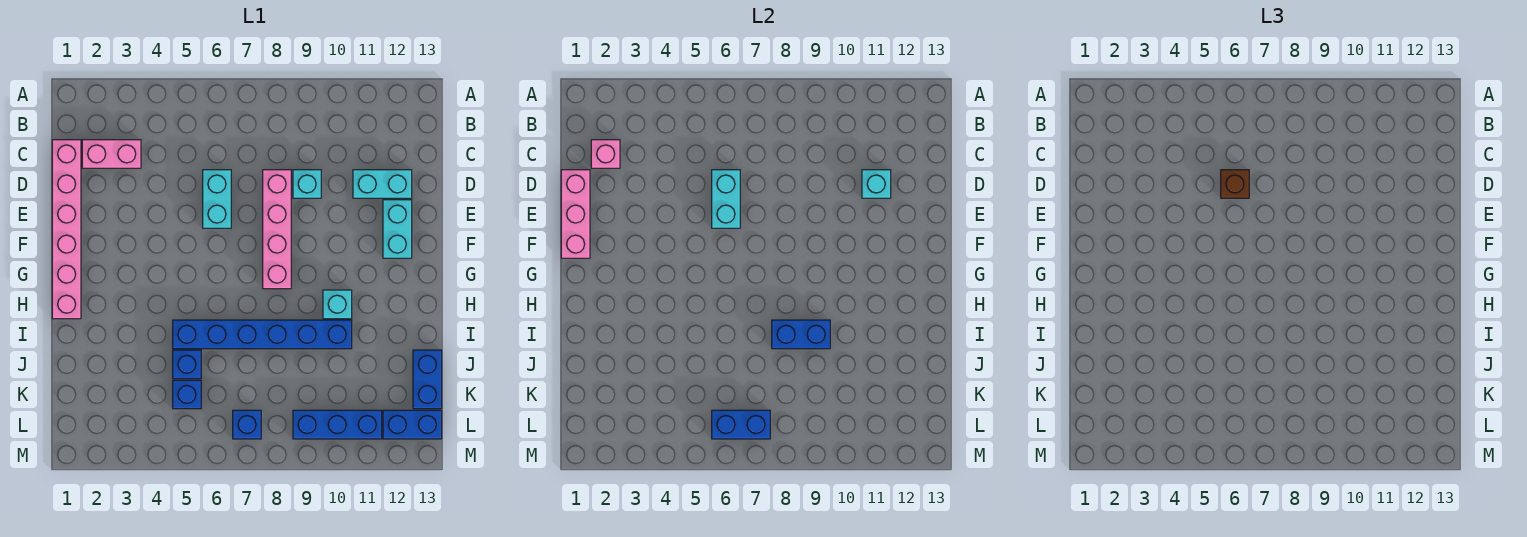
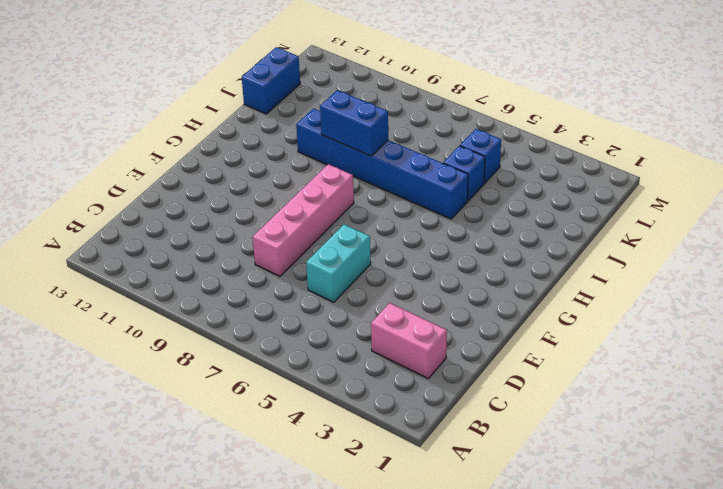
none -> pink 1x6 brick [52,140,81,319]
none -> cyan 1x1 brick [293,170,321,198]
none -> cyan 1x2 brick [353,170,412,198]

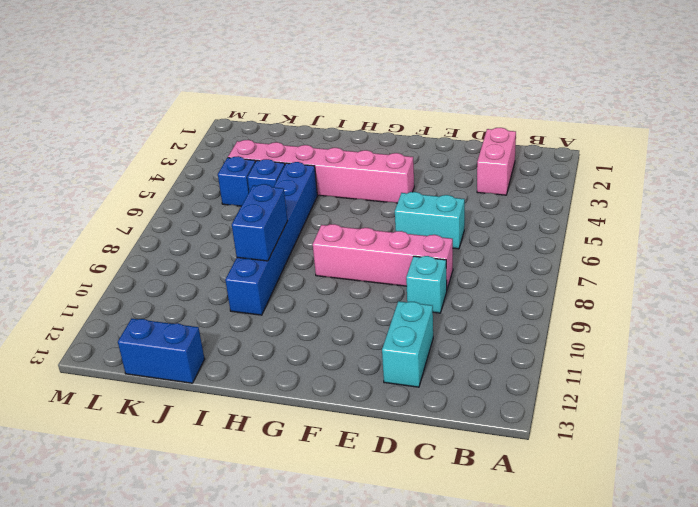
pink 1x6 brick [228,140,414,203] -> pink 1x6 brick moved to [52,140,81,319]
none -> cyan 1x2 brick [383,200,412,258]
none -> cyan 1x1 brick [323,290,352,319]
none -> blue 1x1 brick [233,410,261,439]

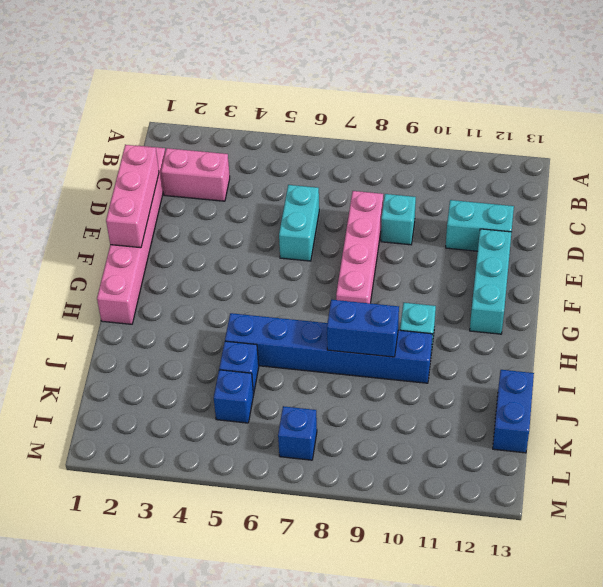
cyan 1x3 brick [470,229,511,334] -> cyan 1x2 brick [383,200,412,258]
none -> blue 1x3 brick [293,410,382,439]
none -> blue 1x2 brick [383,410,442,439]
none -> pink 1x1 brick [591,140,620,168]

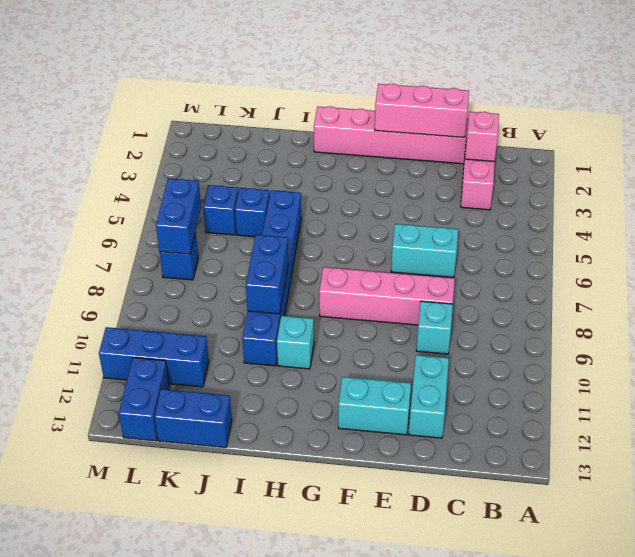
blue 1x3 brick [99,327,209,387] -> blue 1x3 brick turned to [293,410,382,439]
none -> cyan 1x2 brick [712,170,740,228]
none -> cyan 1x1 brick [862,170,891,198]
none -> brown 1x1 brick [1221,170,1249,198]

